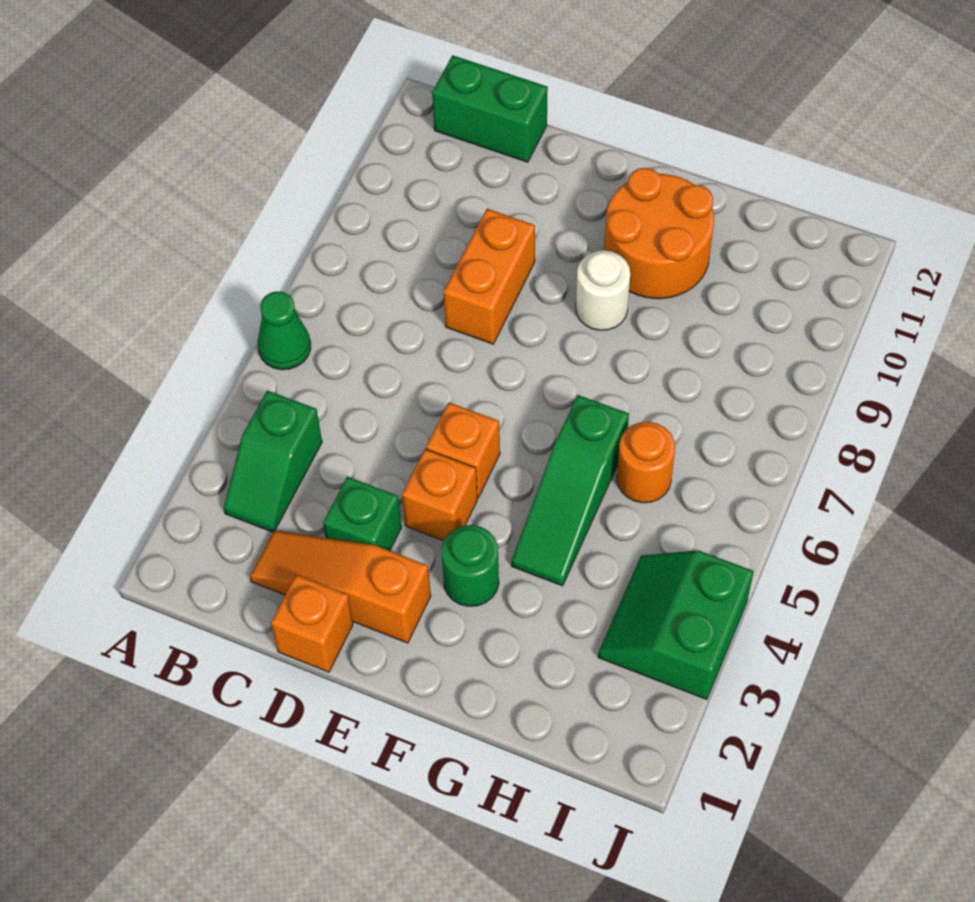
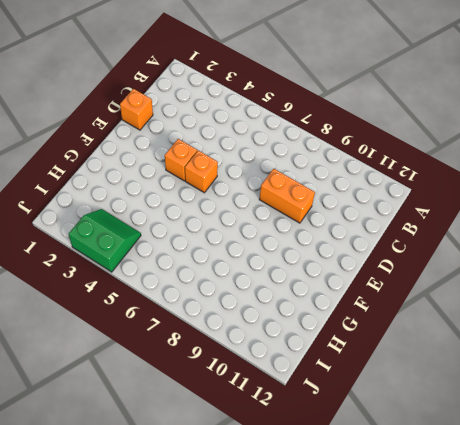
none -> green 1x1 cone [258,291,311,370]
none -> green 1x2 slope [224,390,322,532]
none -> green 1x2 brick [432,55,548,162]

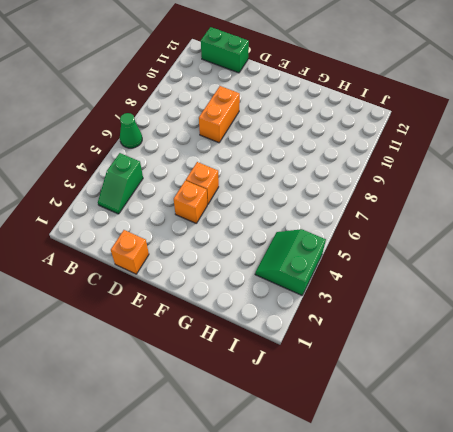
none -> orange 1x3 slope [250,530,431,643]
none -> green 1x1 brick [323,477,402,551]
none -> green 1x1 round brick [441,525,499,606]

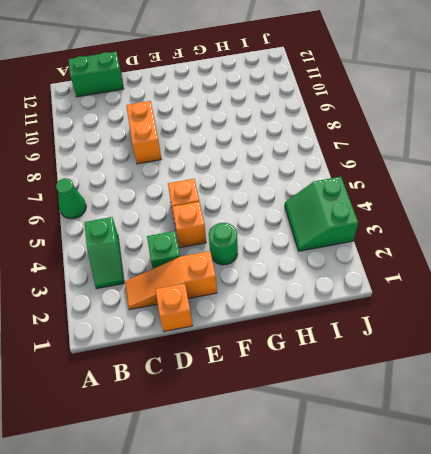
none -> white 1x1 round brick [576,250,630,330]
none -> orange 2x2 round brick [604,168,714,299]
none -> green 1x3 slope [511,395,629,586]

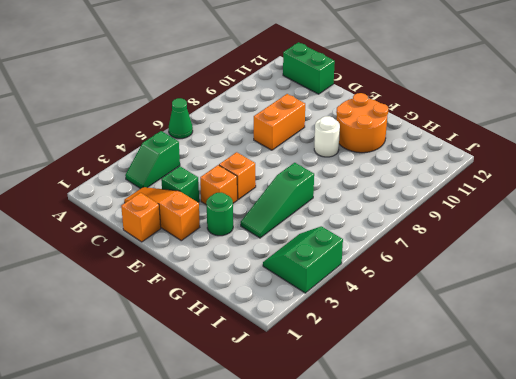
none -> orange 1x1 round brick [617,422,675,503]

